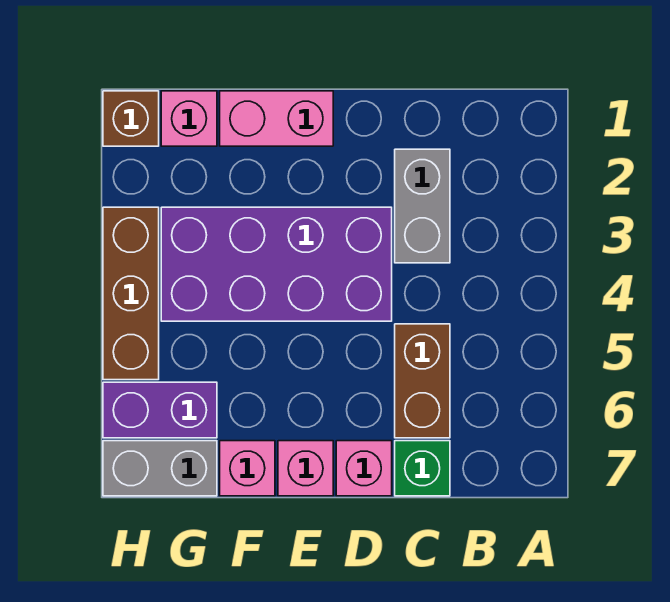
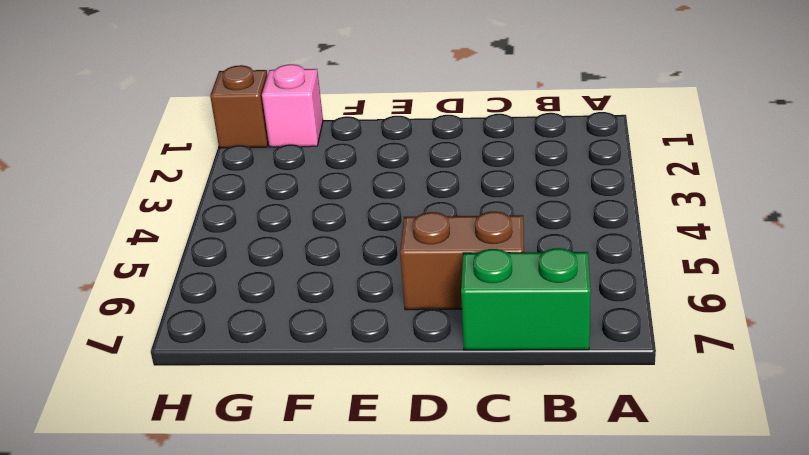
green 1x2 brick [461,248,591,350] -> green 1x1 brick [395,441,450,496]
brown 1x2 brick [400,212,524,310] -> brown 1x2 brick turned to [395,324,450,438]
none -> grey 1x2 brick [395,149,450,263]
none -> purple 2x4 brick [161,207,392,321]
none -> pink 1x1 brick [336,441,392,496]

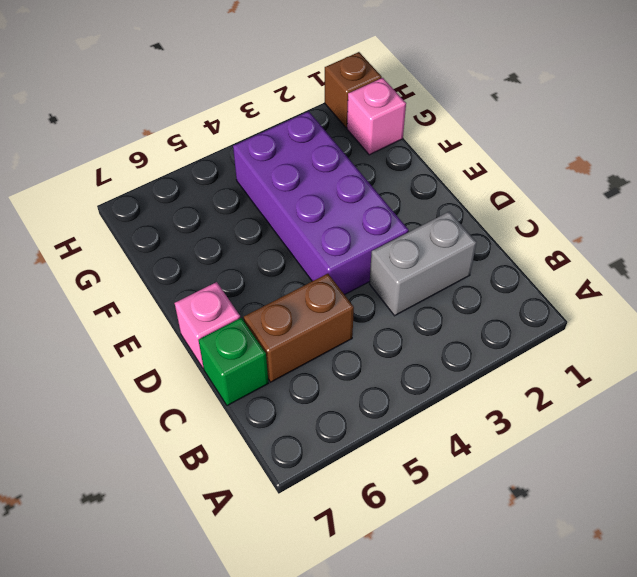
none -> pink 1x2 brick [220,91,333,146]
none -> pink 1x1 brick [278,441,333,496]
none -> pink 1x1 brick [220,441,275,496]

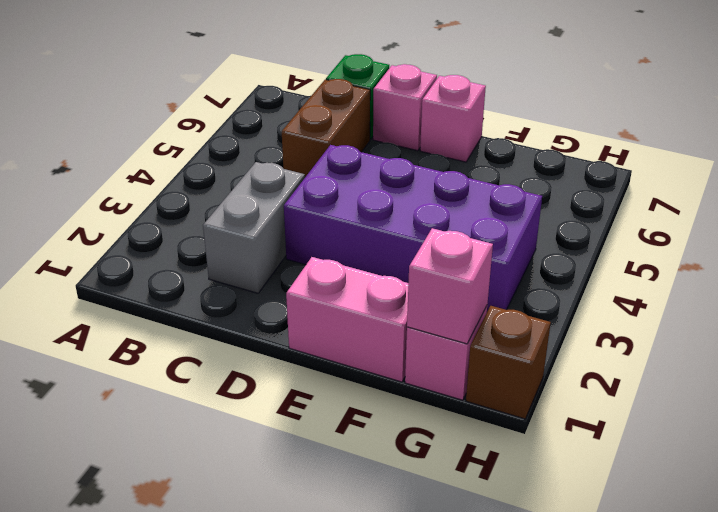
pink 1x1 brick [407,228,493,344] -> pink 1x1 brick moved to [220,441,275,496]
none -> purple 1x2 brick [103,382,217,438]
none -> grey 1x2 brick [103,441,217,496]
none -> brown 1x3 brick [103,207,159,380]

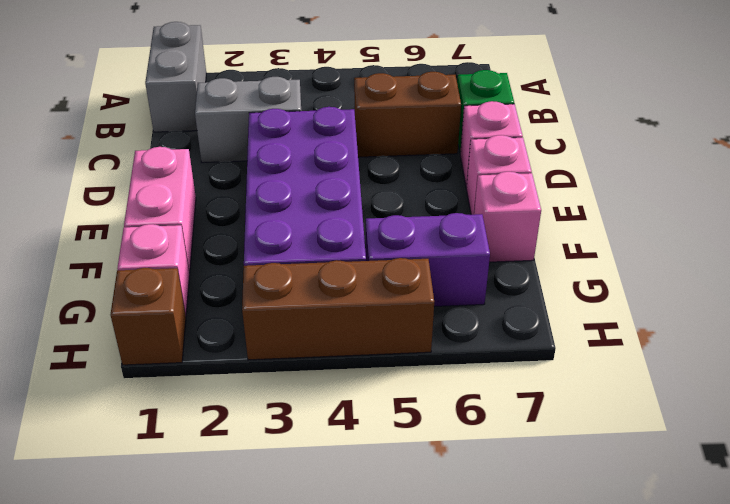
grey 1x2 brick [145,22,206,132] -> grey 1x2 brick moved to [103,441,217,496]
purple 1x2 brick [366,213,490,306] -> purple 1x2 brick turned to [103,382,217,438]

